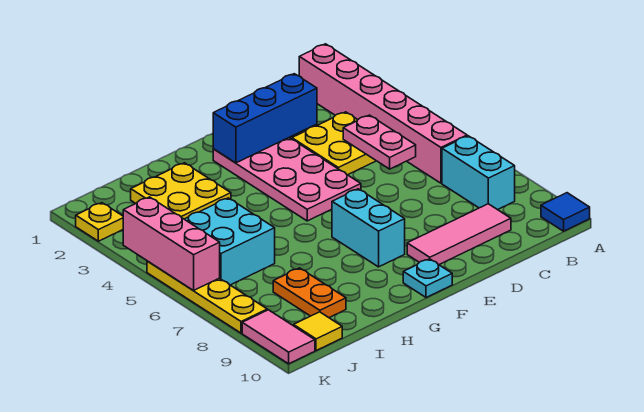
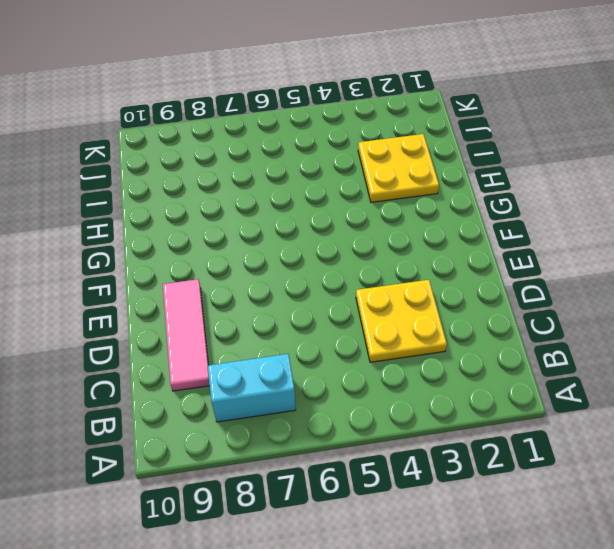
none -> blue 1x1 tile [541,193,590,231]
none -> pink 1x6 brick [299,44,467,183]
none -> pink 2x4 plate [213,137,361,221]

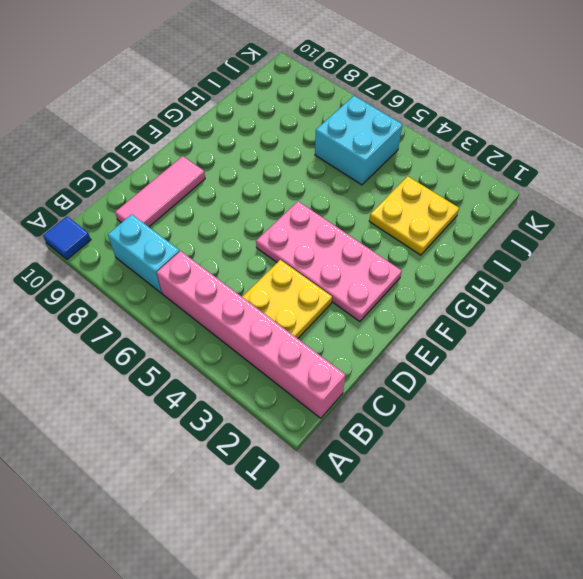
none -> cyan 1x2 brick [332,189,405,267]
none -> cyan 1x1 plate [403,259,452,298]
none -> orange 1x2 plate [273,268,346,318]

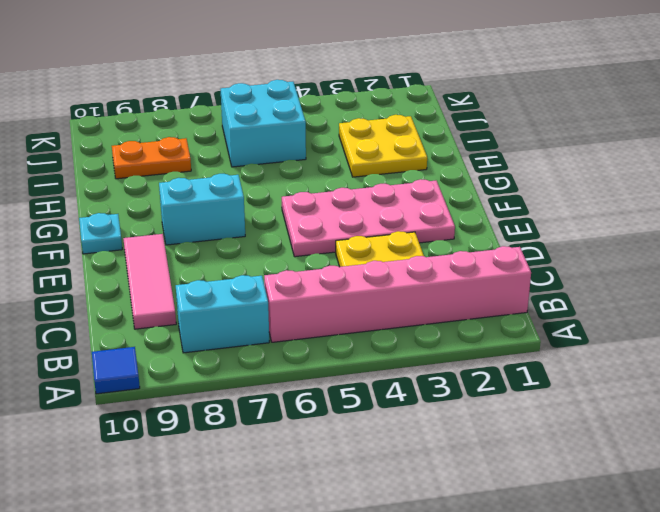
none -> yellow 1x1 tile [294,312,342,351]
none -> yellow 1x1 plate [76,203,123,241]
none -> yellow 1x4 plate [147,261,267,333]

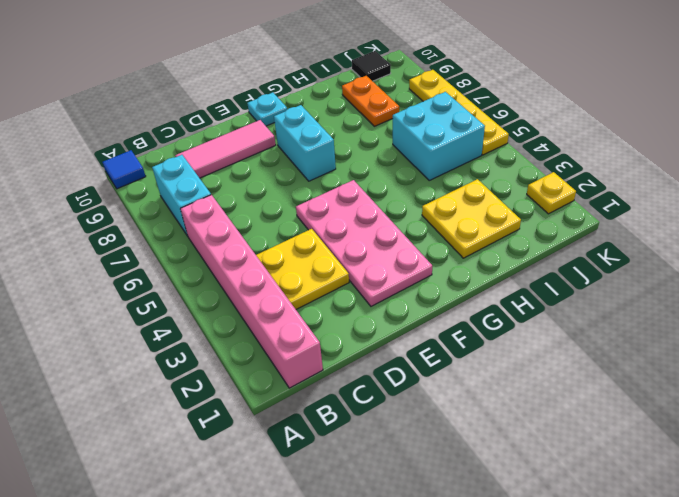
black 1x1 tile [352,51,391,81] -> yellow 1x1 tile [294,312,342,351]
none -> pink 1x2 tile [242,310,315,364]
none -> pink 1x2 plate [343,115,416,169]
none -> blue 1x3 brick [213,74,317,163]

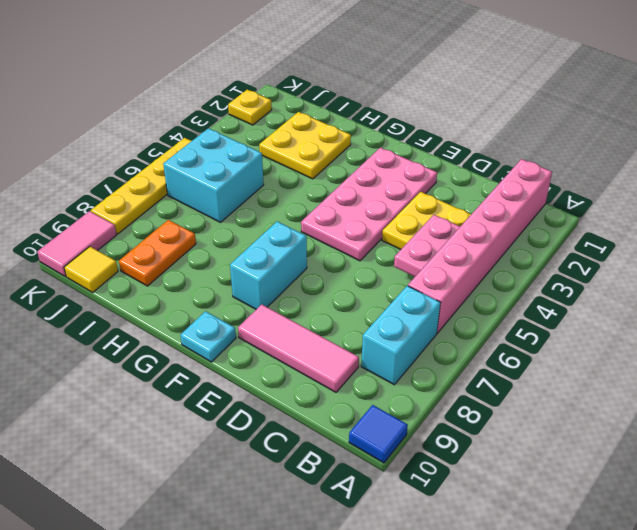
none -> blue 1x3 brick [213,74,317,163]
none -> pink 1x3 brick [123,197,220,291]

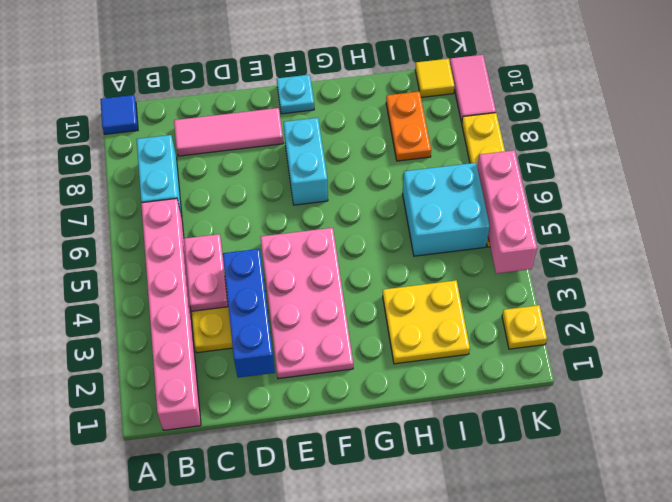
blue 1x3 brick [223,249,275,378] -> blue 1x3 brick turned to [213,74,317,163]

